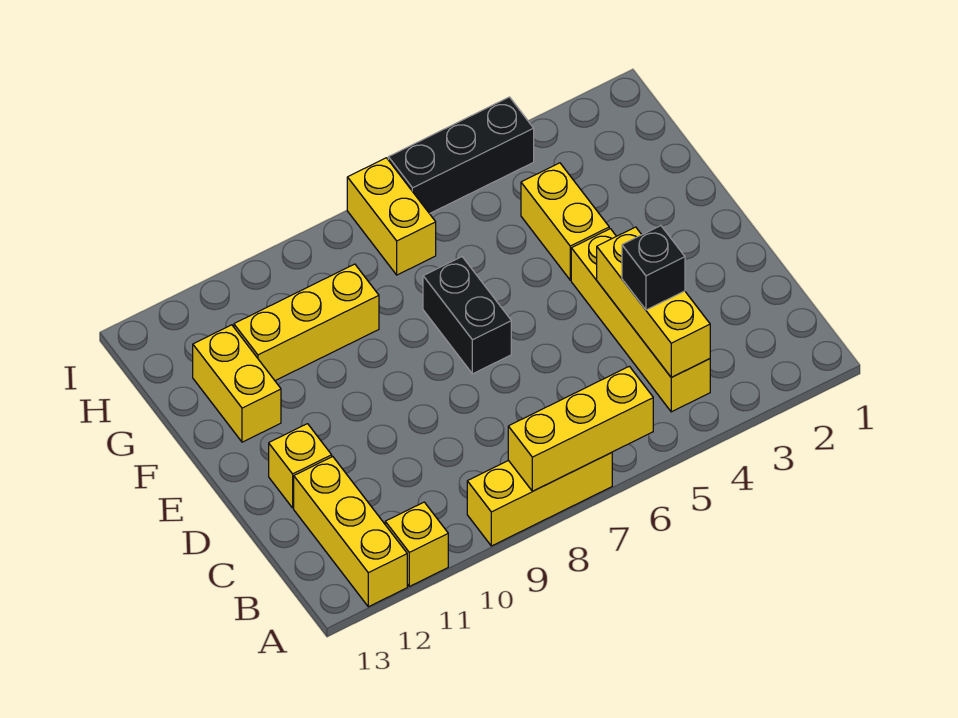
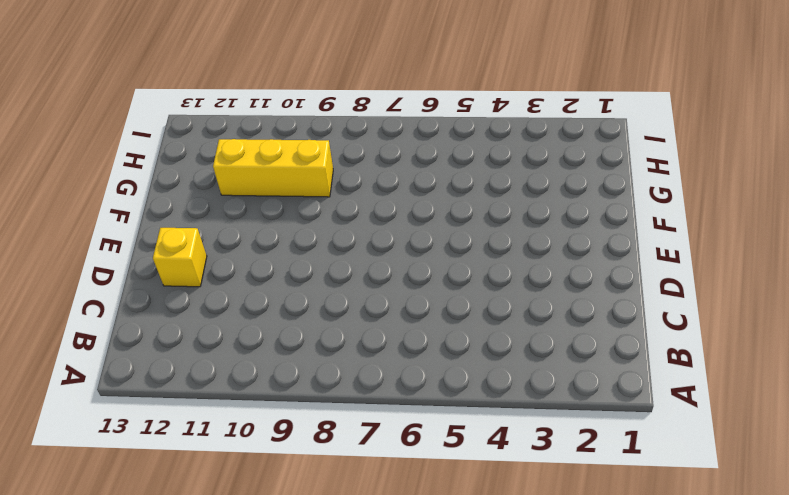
none -> yellow 1x3 brick [467,453,612,546]
none -> yellow 1x1 brick [385,502,448,586]
none -> yellow 1x3 brick [294,457,407,607]

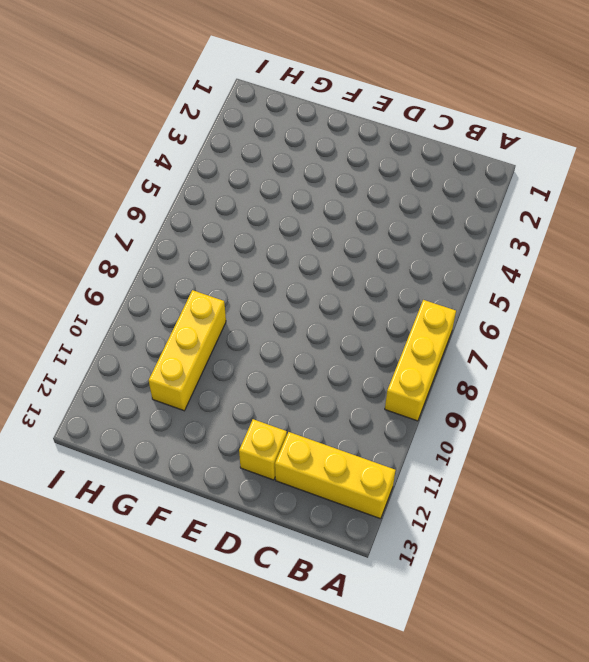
none -> yellow 1x1 brick [385,502,448,586]
none -> yellow 1x4 brick [571,229,710,412]
none -> black 1x2 brick [423,257,511,374]

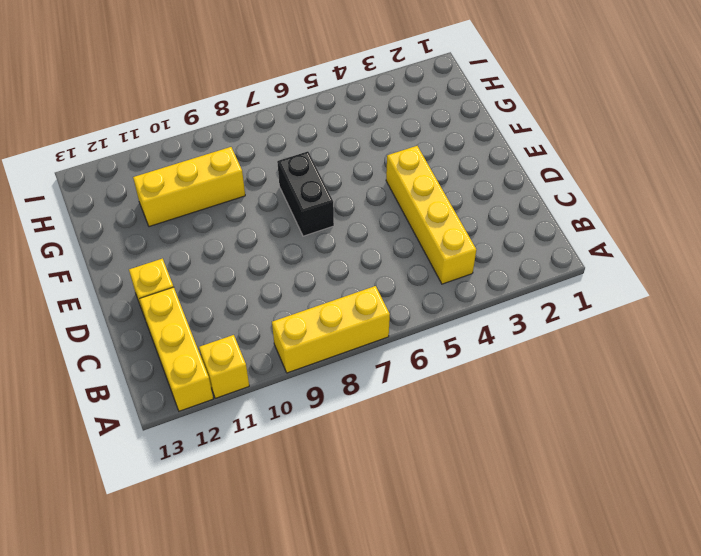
none -> yellow 1x2 brick [521,163,609,280]
none -> yellow 1x2 brick [193,325,281,442]
none -> yellow 1x2 brick [347,158,436,275]

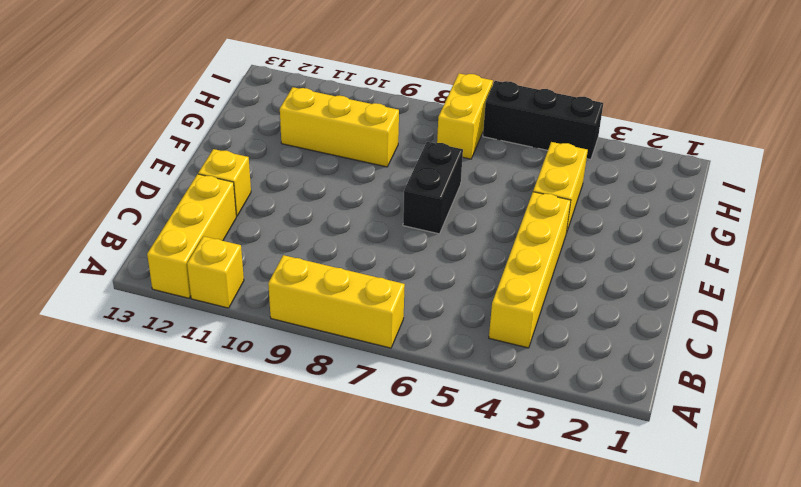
none -> yellow 1x2 brick [193,325,281,442]
none -> yellow 1x3 brick [508,366,653,491]
none -> yellow 1x3 brick [597,227,710,377]

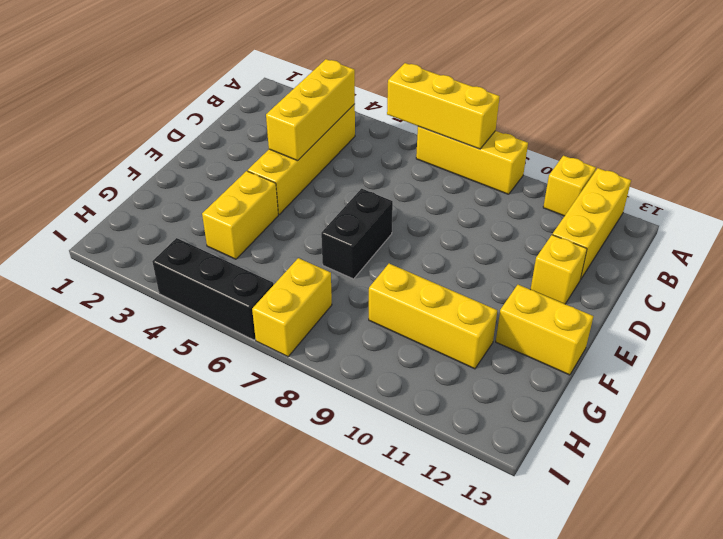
yellow 1x2 brick [496,285,593,375] -> yellow 1x2 brick turned to [193,325,281,442]
none -> black 1x1 brick [622,226,685,310]

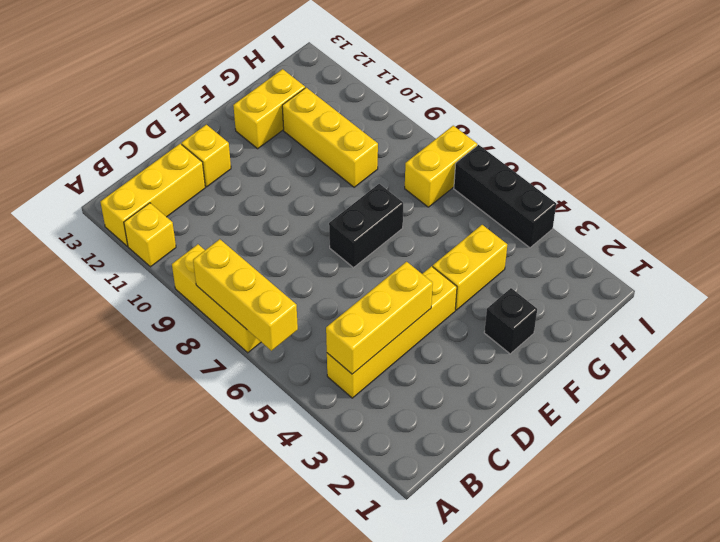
black 1x1 brick [484,288,537,354] -> black 1x1 brick moved to [622,226,685,310]

